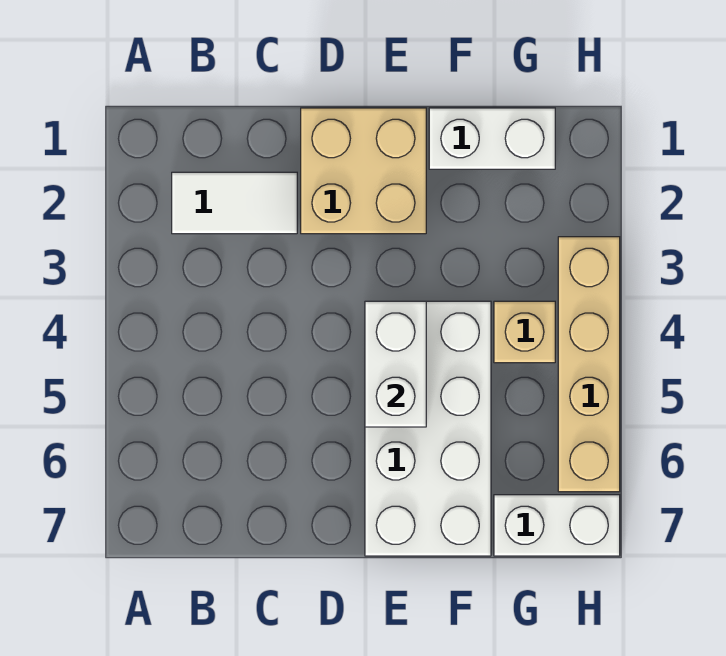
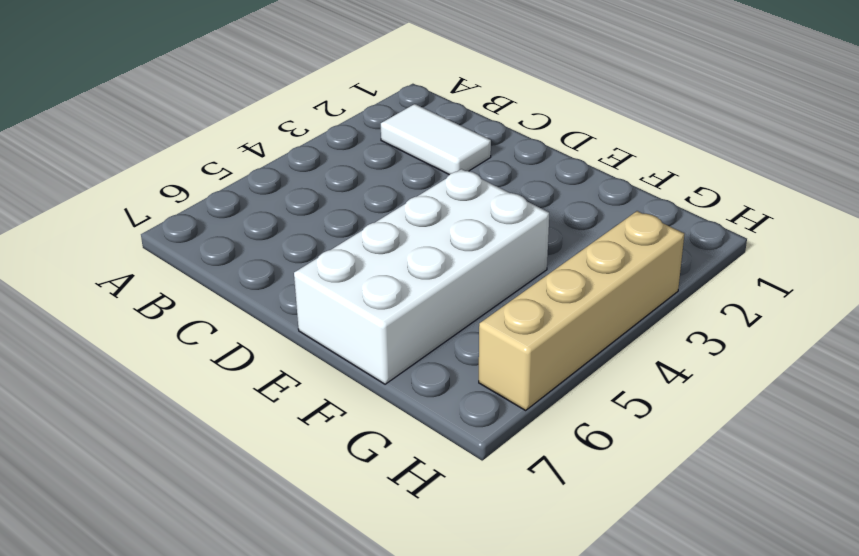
none -> tan 2x2 brick [301,108,426,234]
none -> white 1x2 brick [429,108,555,169]

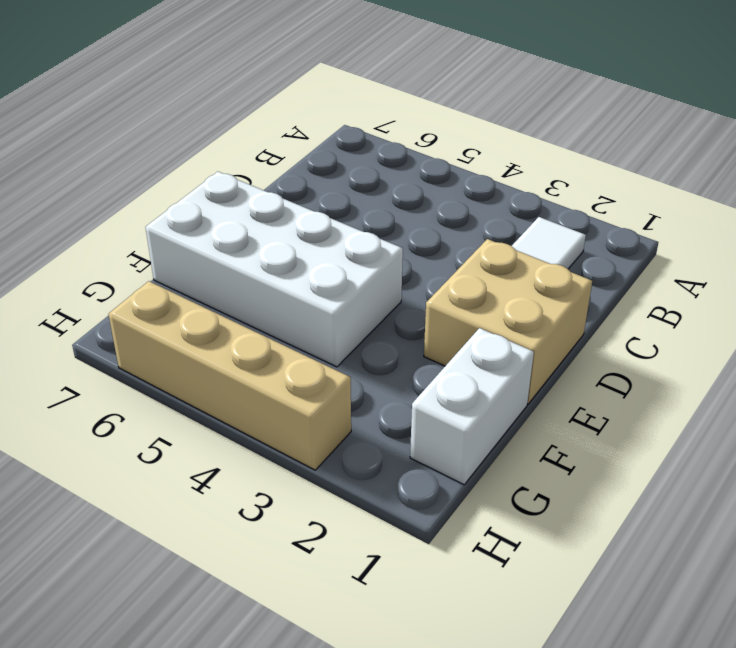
none -> tan 1x1 brick [494,301,555,363]
none -> white 1x2 brick [494,495,620,556]

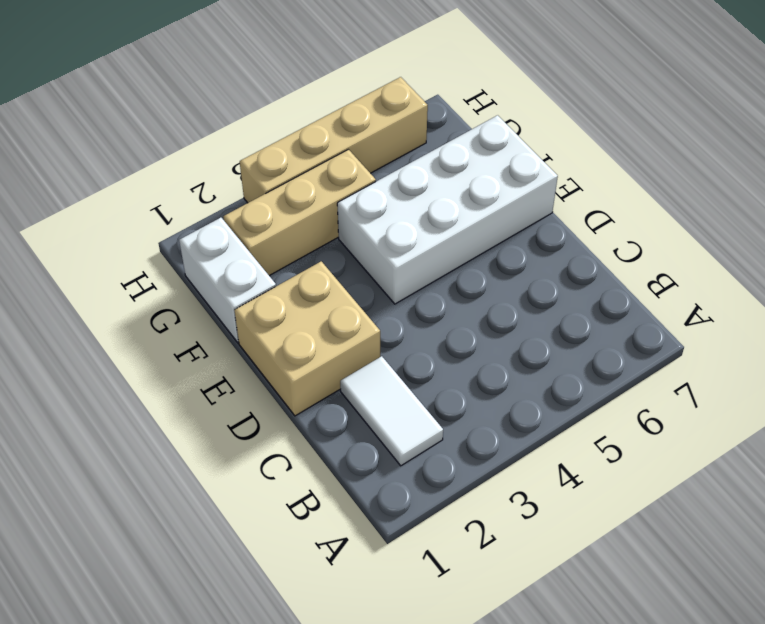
tan 1x3 brick [223,149,376,276] -> tan 1x1 brick [494,301,555,363]
none -> white 1x2 brick [494,495,620,556]
none -> white 1x2 brick [365,301,426,427]

